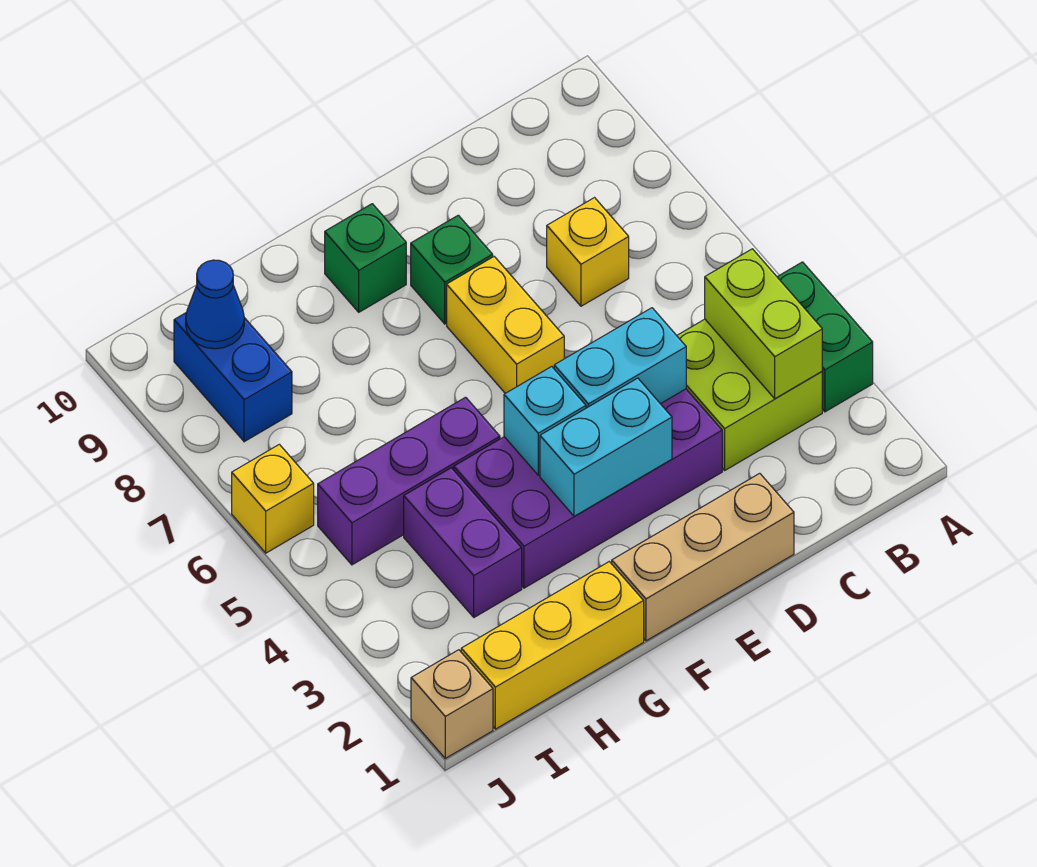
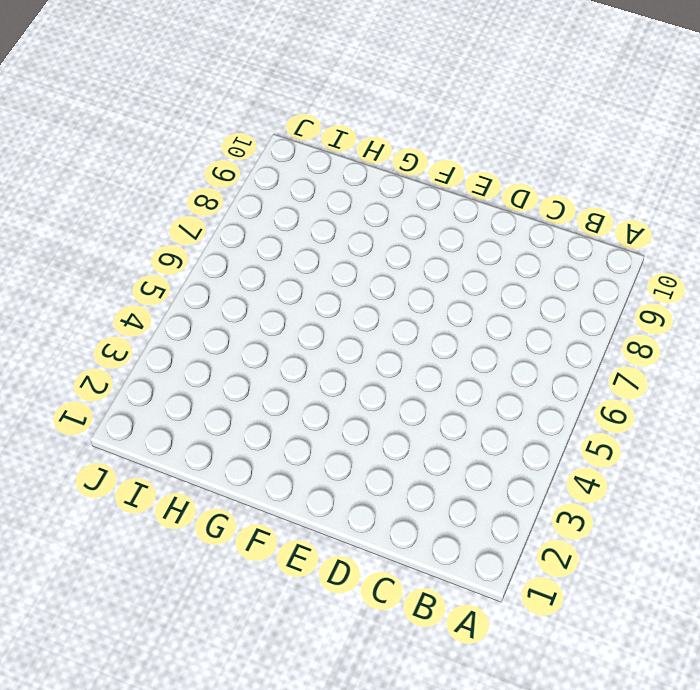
none -> green 1x2 brick [778,262,873,412]
none -> lime 2x2 brick [677,319,822,470]
none -> yellow 1x1 brick [547,198,629,306]

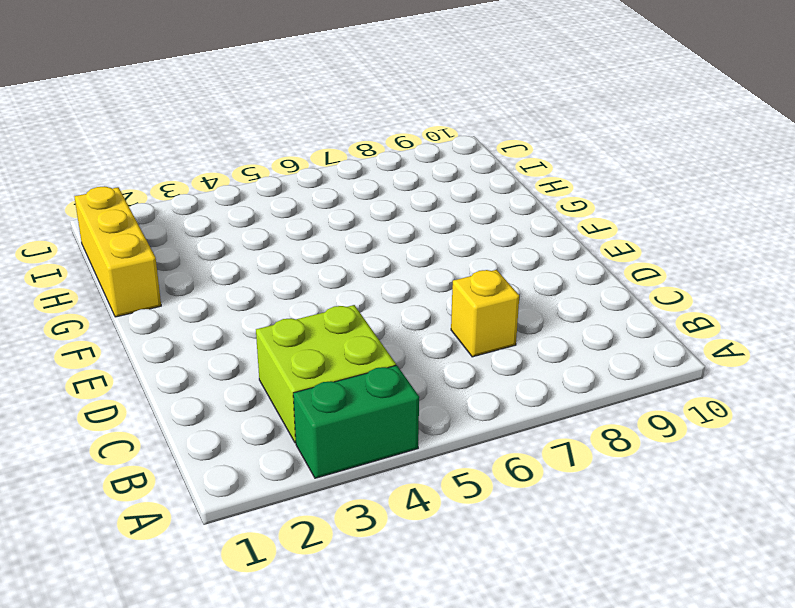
none -> tan 1x3 brick [612,473,794,641]
none -> purple 2x4 brick [454,389,722,588]
none -> yellow 1x2 brick [447,257,564,393]

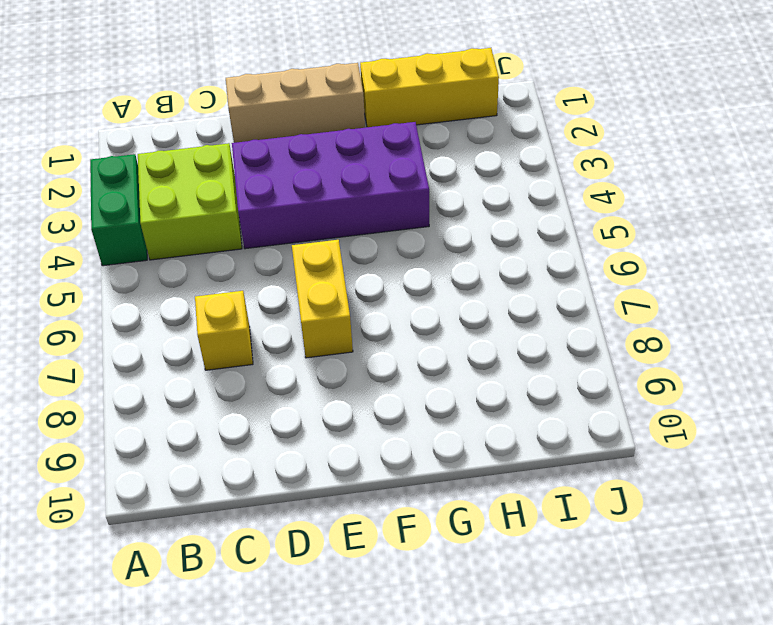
none -> green 1x1 brick [411,215,493,324]
none -> green 1x1 brick [325,204,406,312]
none -> purple 1x3 brick [318,397,500,565]

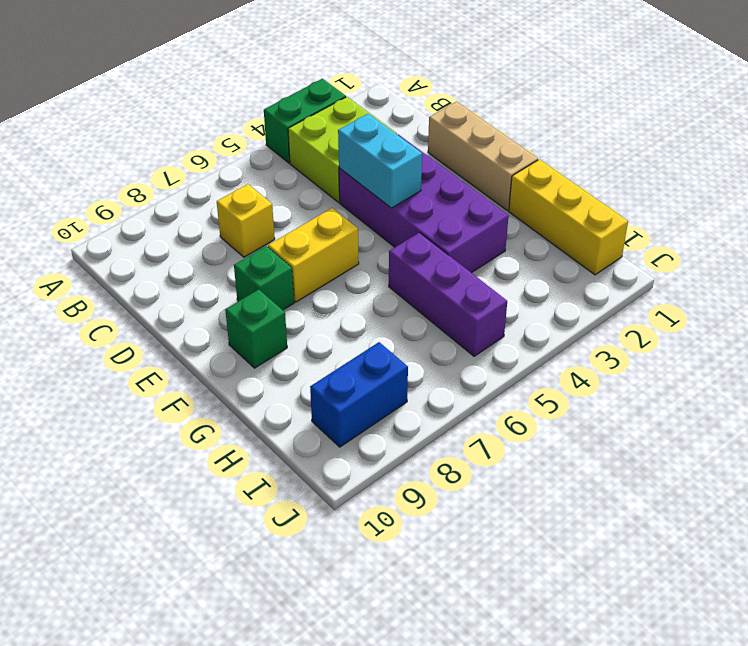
none -> purple 1x2 brick [404,468,522,617]
none -> tan 1x1 brick [411,650,493,758]
none -> yellow 1x1 brick [232,444,314,553]

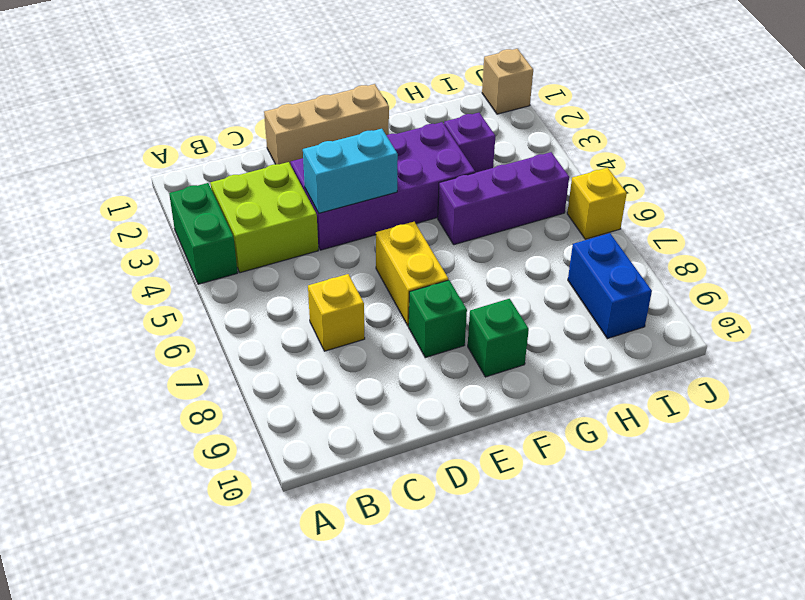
purple 1x1 brick [444,113,495,173] -> purple 1x2 brick [404,468,522,617]
none -> yellow 1x3 brick [461,562,644,729]
none -> lime 1x2 brick [705,249,822,399]
none -> cyan 1x2 brick [540,378,672,516]

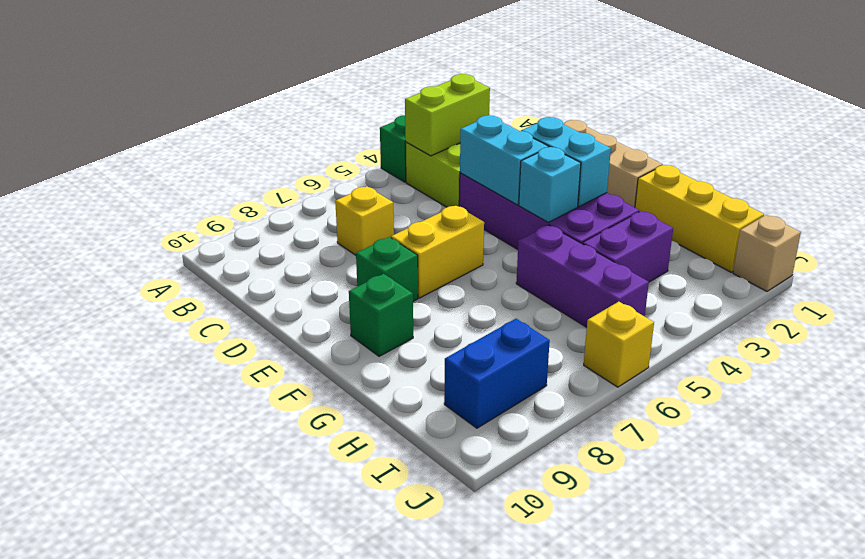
none -> blue 1x1 cone [186,260,244,349]

